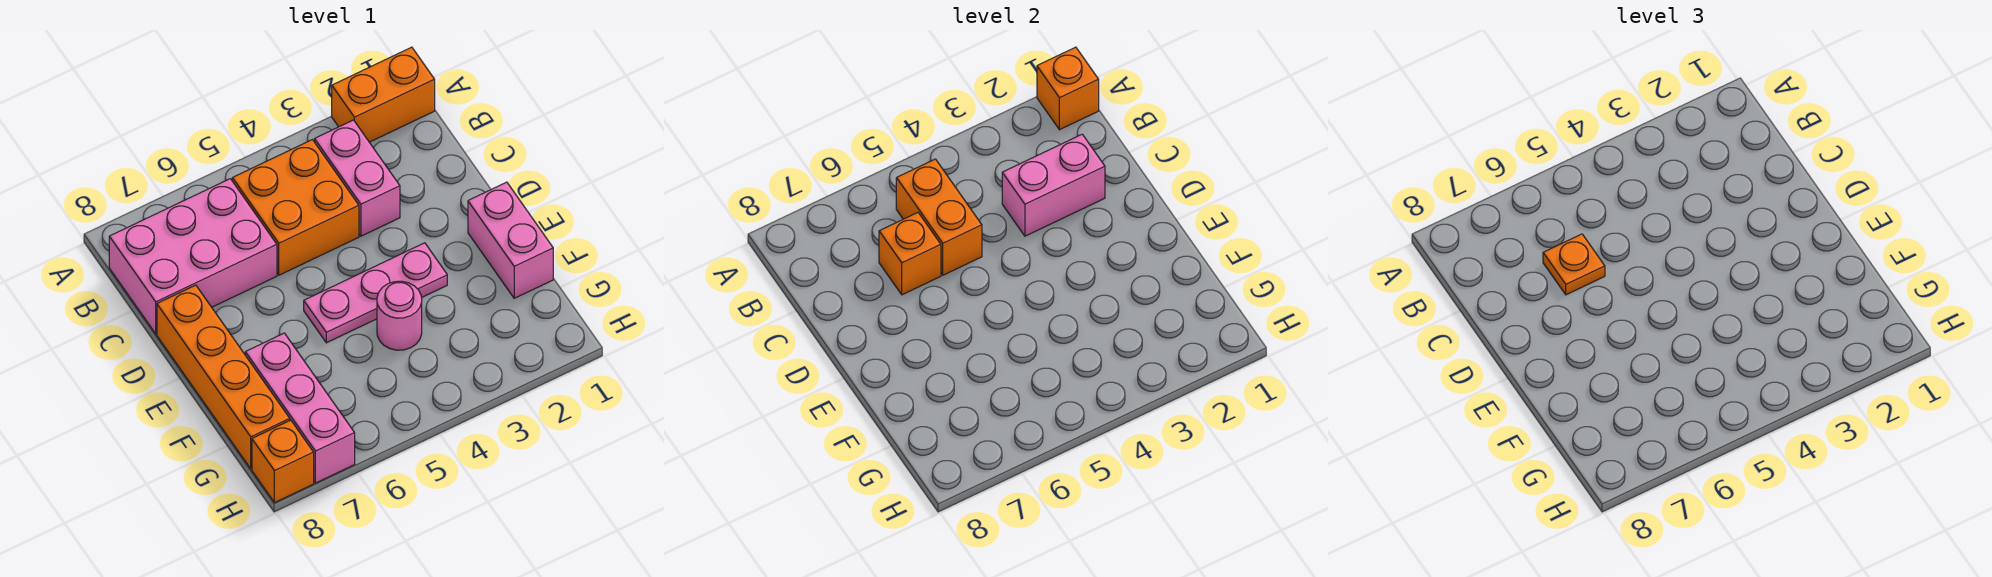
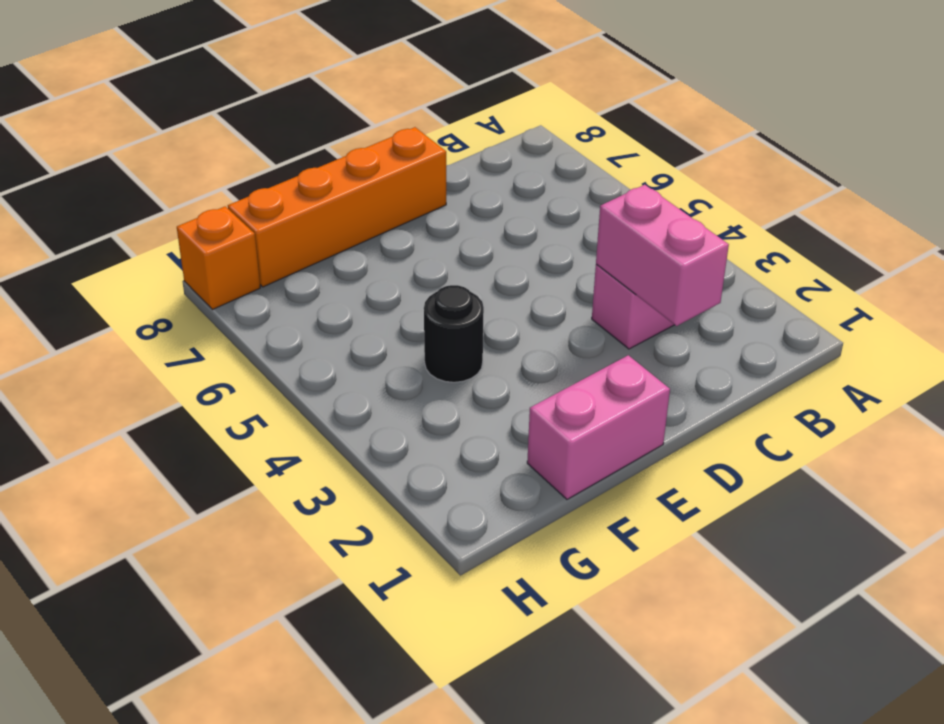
black 1x1 round brick [424,285,484,382] -> pink 1x1 round brick [377,281,422,350]
none -> orange 1x2 brick [332,47,435,142]
none -> orange 2x2 brick [232,140,359,275]
none -> pink 2x3 brick [109,179,277,334]

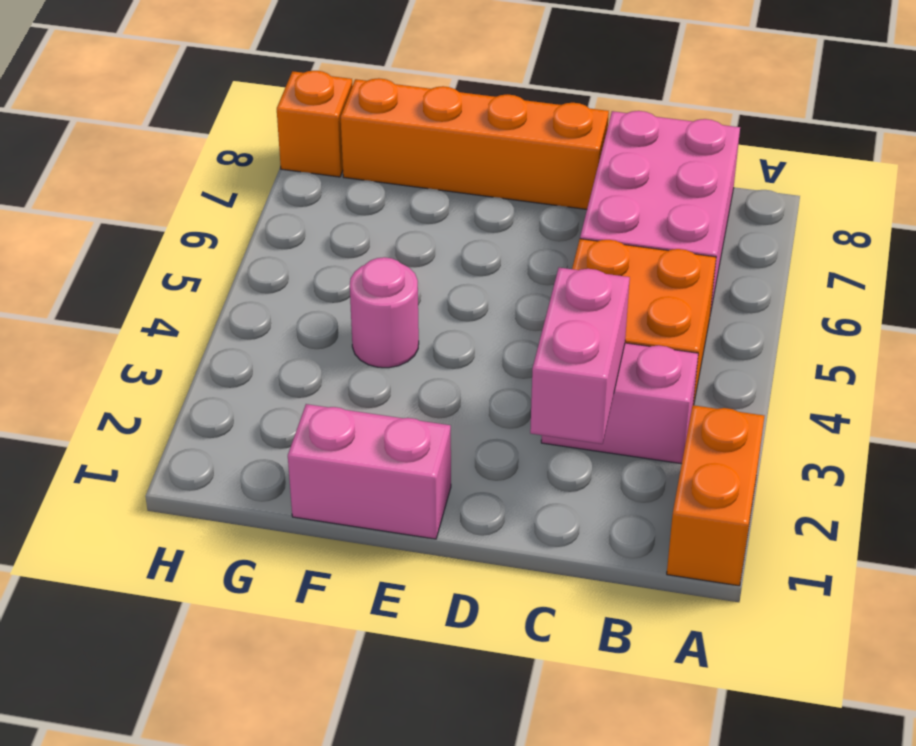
none -> pink 1x3 plate [304,243,447,343]
none -> pink 1x3 brick [245,333,355,483]
none -> orange 1x1 brick [1037,47,1099,130]

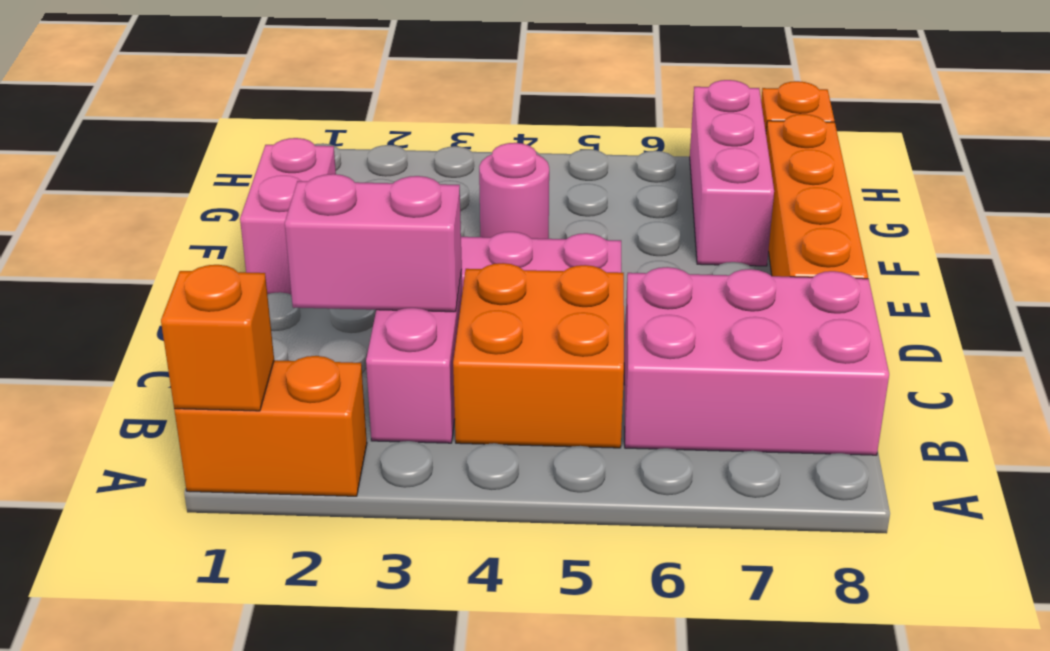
none -> orange 1x2 brick [896,159,982,275]
none -> orange 1x1 brick [879,213,941,295]
none -> orange 1x1 plate [1543,234,1605,295]

